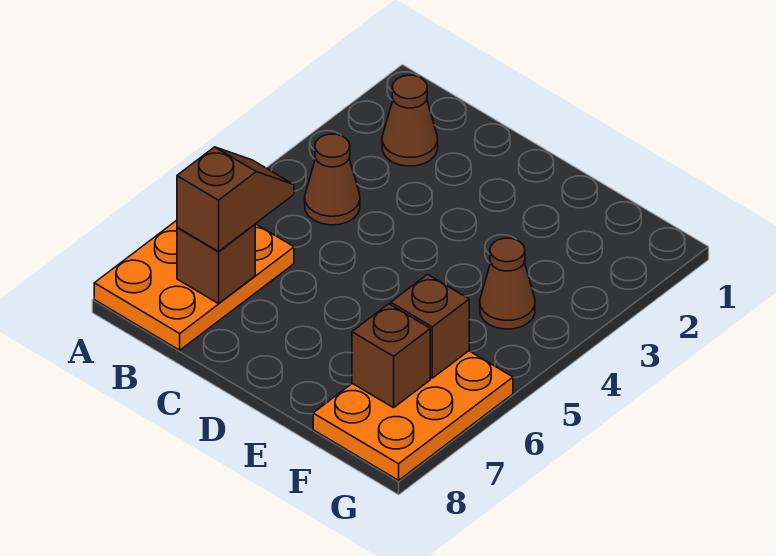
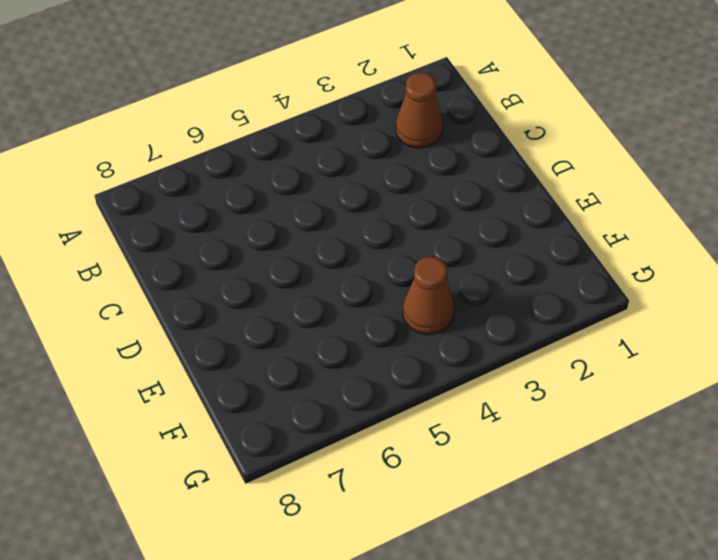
none -> orange 2x3 plate [94,220,294,350]
none -> brown 1x1 cone [305,134,360,225]

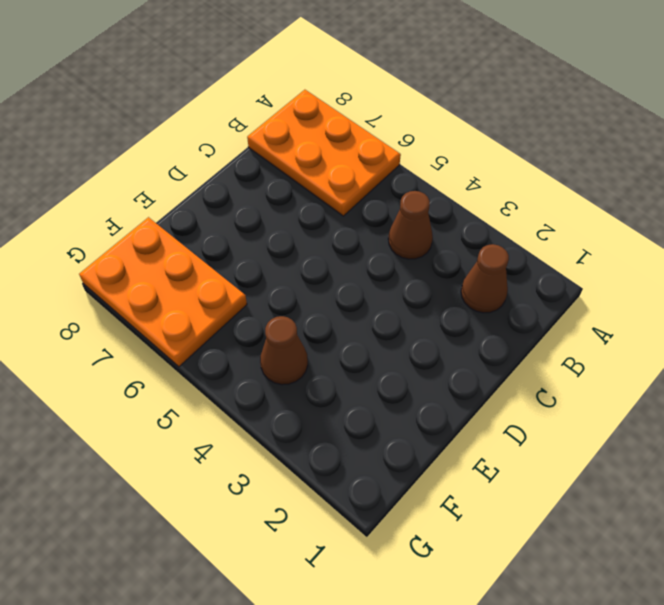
none -> brown 1x1 brick [177,224,255,304]
none -> brown 1x1 brick [391,274,469,378]

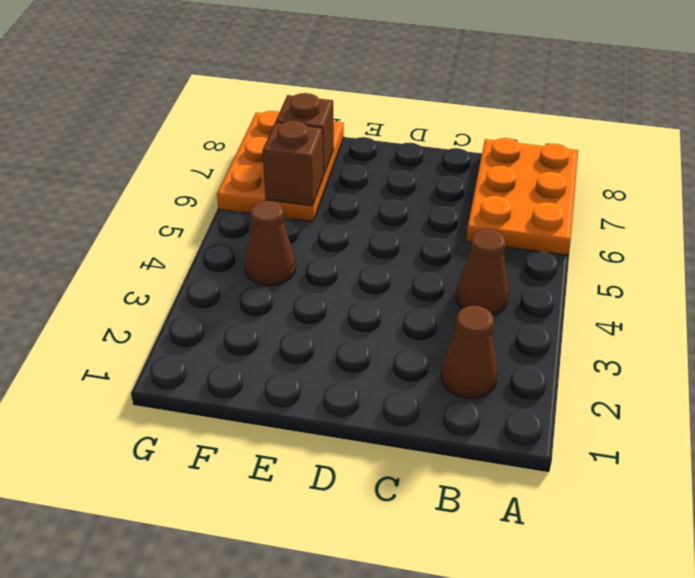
none -> brown 1x1 brick [177,224,255,304]
none -> brown 1x2 slope [177,147,294,252]

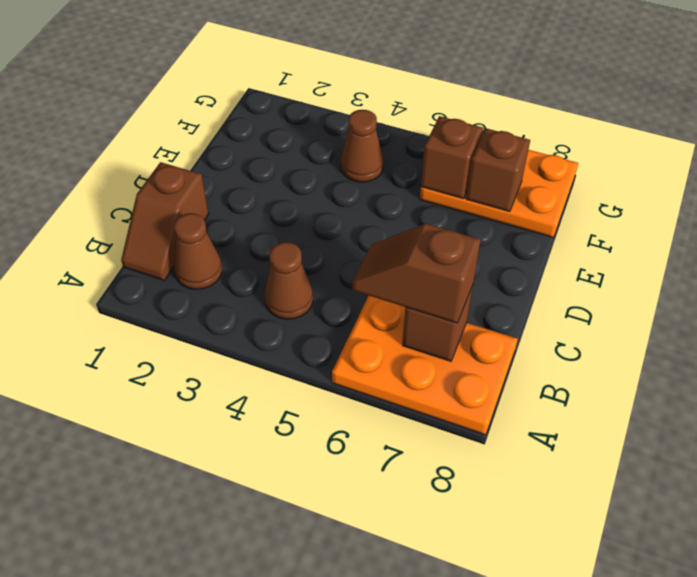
brown 1x2 slope [121,162,209,280] -> none

